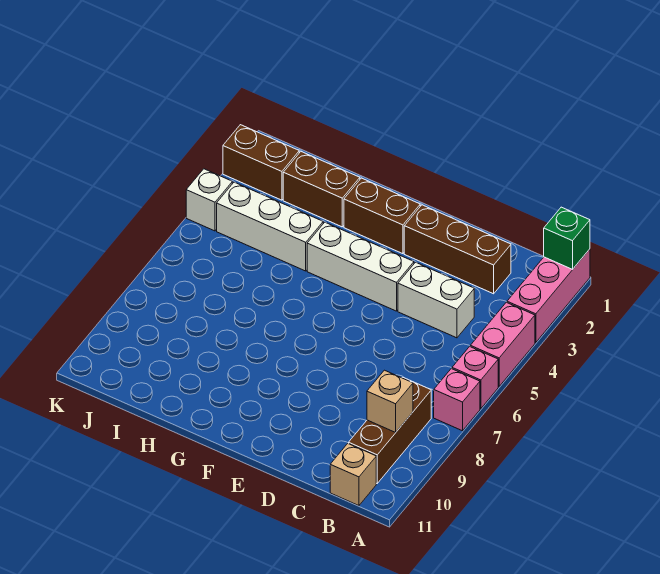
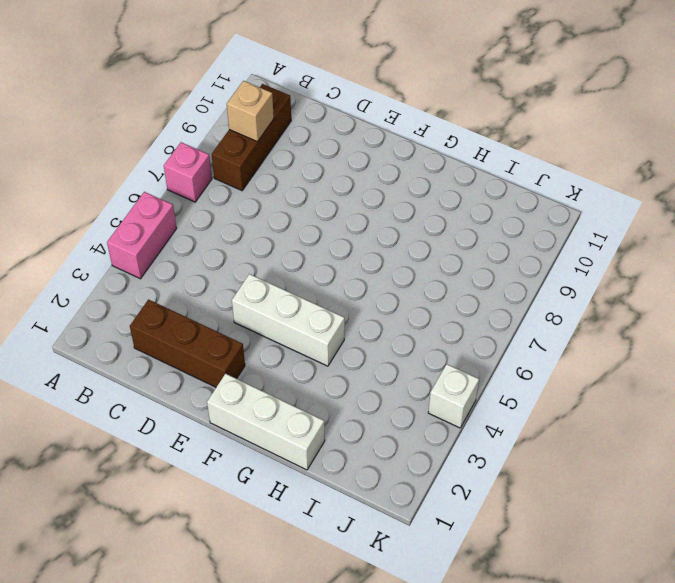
white 1x3 brick [207,374,325,470] -> white 1x3 brick moved to [217,182,323,271]
none -> pink 1x3 brick [507,249,590,343]
none -> pink 1x1 brick [452,347,498,409]
none -> tan 1x1 brick [330,444,376,506]

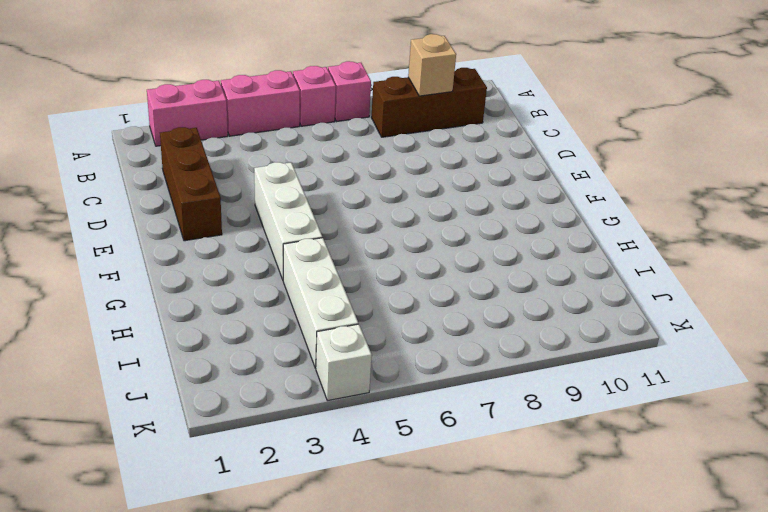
pink 1x2 brick [147,80,228,146] -> pink 1x3 brick [507,249,590,343]
none -> tan 1x1 brick [330,444,376,506]
none -> white 1x2 brick [398,262,474,338]
none -> brown 1x2 brick [344,178,420,254]

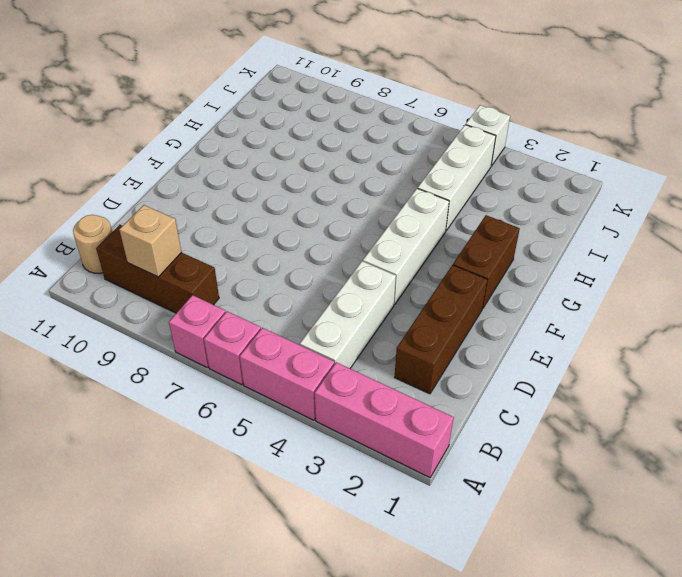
white 1x3 brick [300,261,396,368] -> white 1x2 brick [398,262,474,338]
tan 1x1 round brick [73,215,112,273] -> tan 1x1 brick [330,444,376,506]
none -> brown 1x2 brick [283,152,360,227]
none -> brown 1x2 brick [223,125,299,200]
none -> green 1x1 brick [544,207,590,270]

